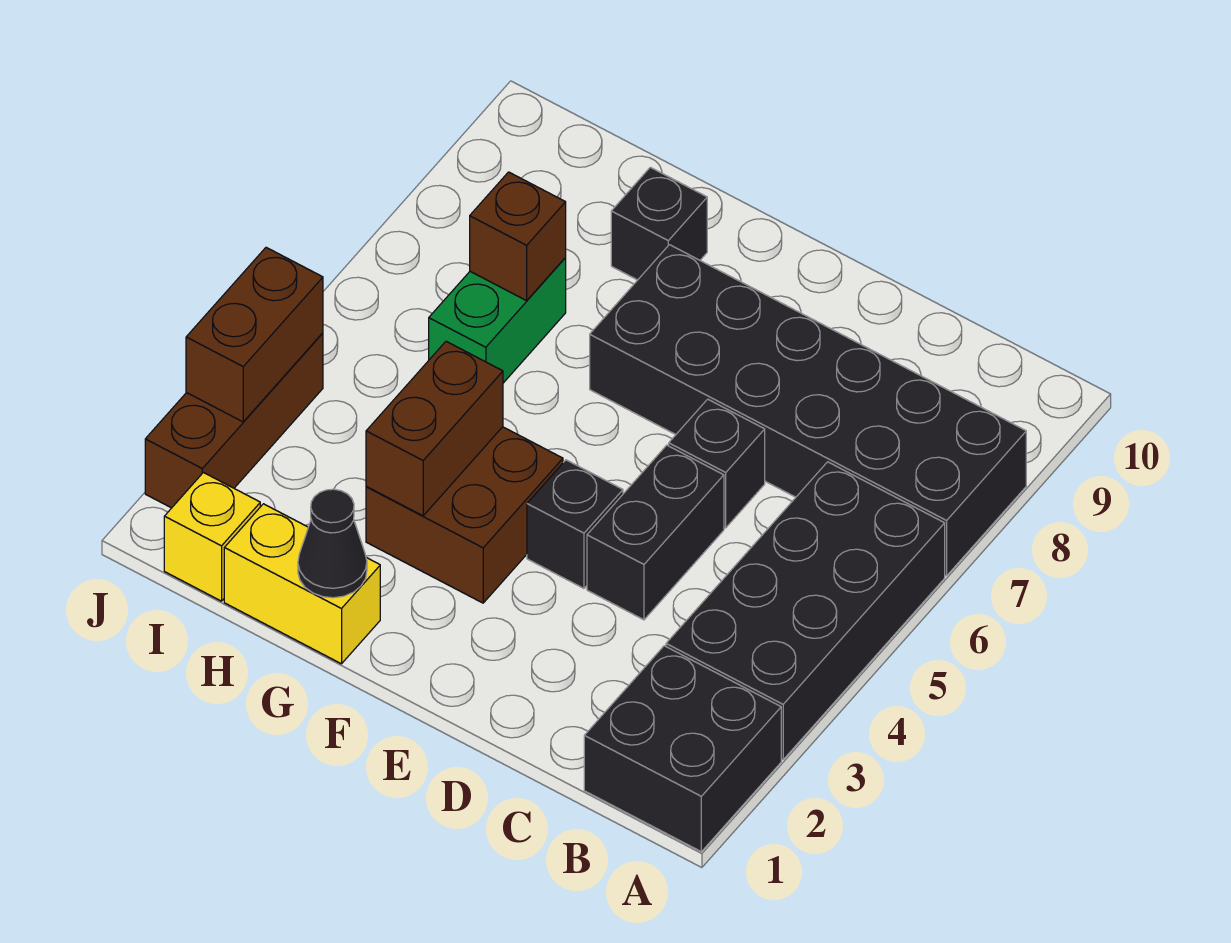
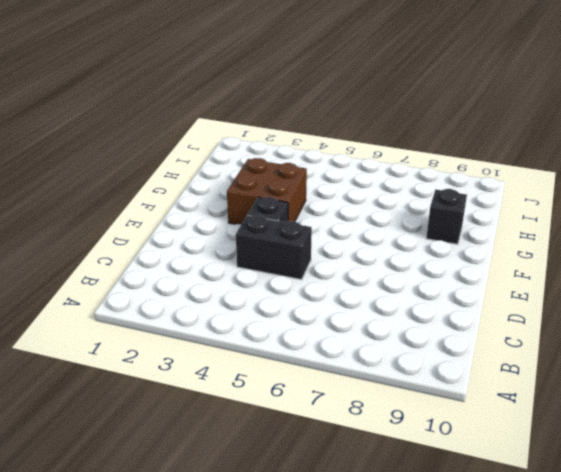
none -> black 2x2 brick [584,646,781,852]
none -> black 2x4 brick [666,462,945,760]
none -> black 2x6 brick [590,245,1026,576]

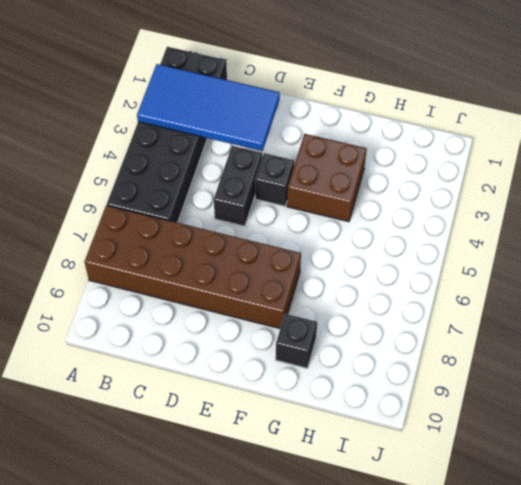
blue 2x4 tile [137,64,280,151] -> none
brown 2x6 brick [84,205,301,328] -> black 2x6 brick [590,245,1026,576]
none -> black 1x1 brick [669,399,765,528]
none -> yellow 1x2 brick [224,504,380,664]
none -> green 1x2 brick [429,258,566,383]

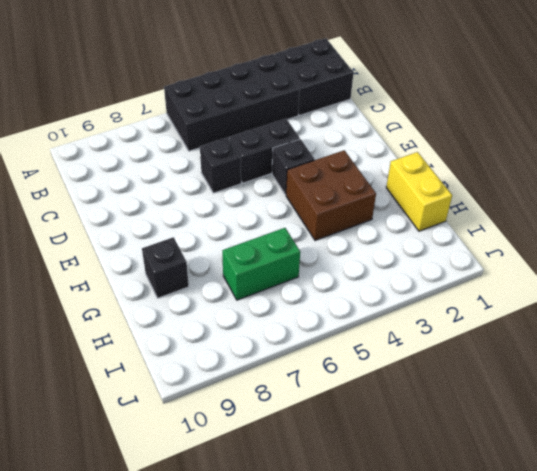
none -> black 2x6 brick [590,245,1026,576]
none -> yellow 1x1 brick [164,473,260,601]
none -> brown 1x3 brick [145,333,323,508]

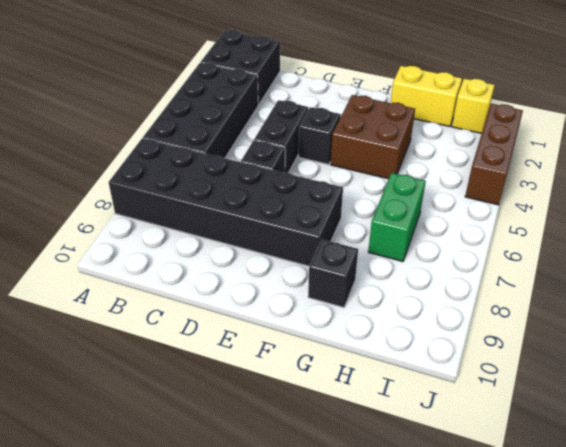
none -> black 1x1 cone [298,489,367,598]
none -> brown 1x2 brick [366,341,503,516]
none -> brown 1x1 brick [470,172,566,301]

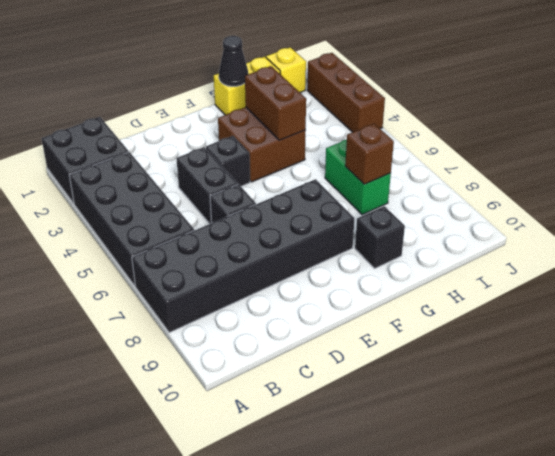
none -> brown 1x2 brick [186,247,323,422]

